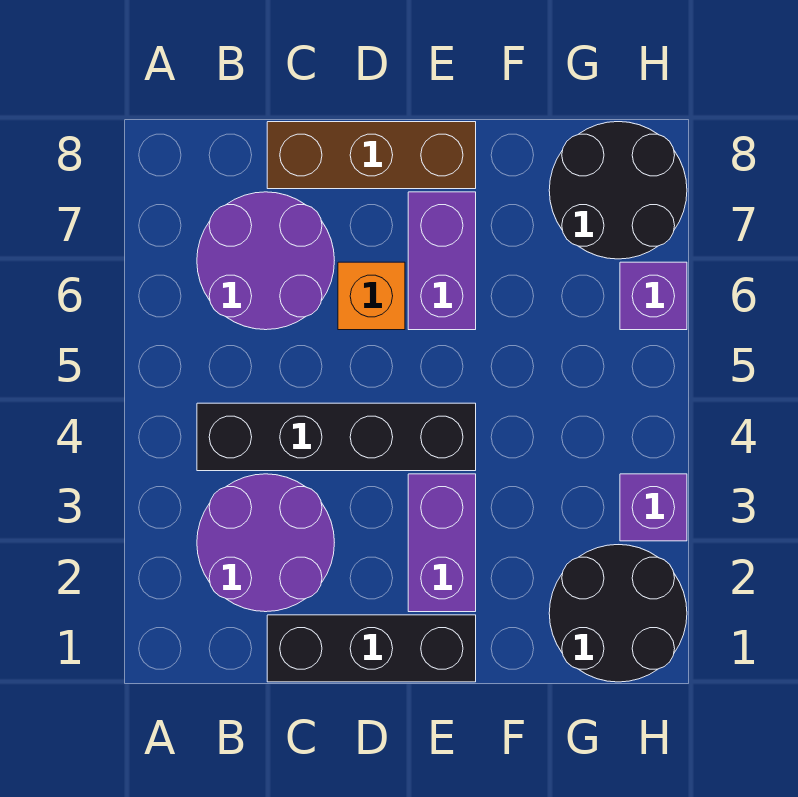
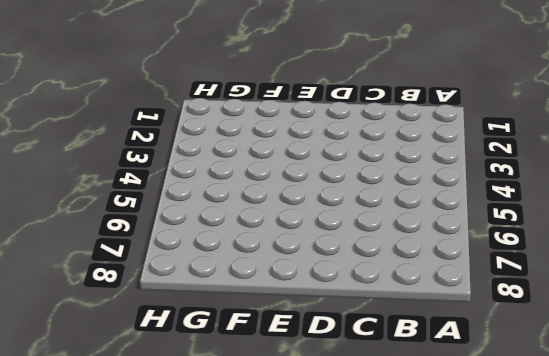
none -> purple 2x2 round brick [197,474,334,612]
none -> black 1x4 brick [197,403,476,471]
none -> purple 2x2 round brick [197,192,334,330]

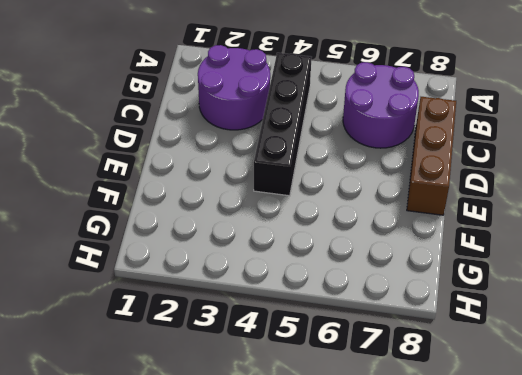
none -> black 1x3 brick [267,615,476,682]
none -> orange 1x1 brick [338,262,405,330]
none -> purple 1x2 brick [408,474,476,612]

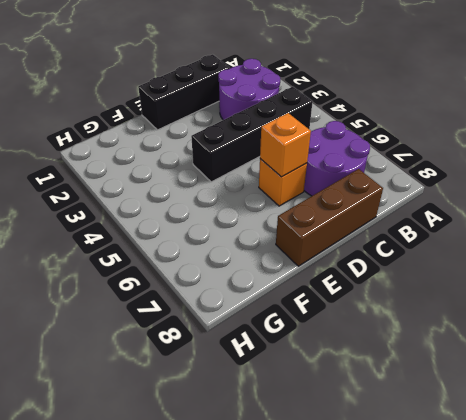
orange 1x1 brick [260,113,311,177] -> none
none -> purple 1x2 brick [408,474,476,612]
none -> purple 1x2 brick [408,192,476,330]
none -> black 2x2 round brick [549,545,687,682]

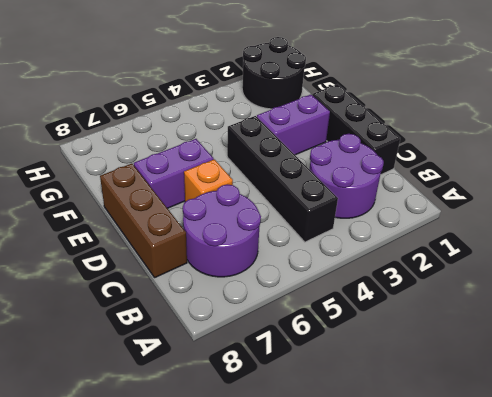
none -> black 2x2 round brick [549,122,687,259]
none -> purple 1x1 brick [620,474,687,541]
none -> purple 1x1 brick [620,262,687,330]

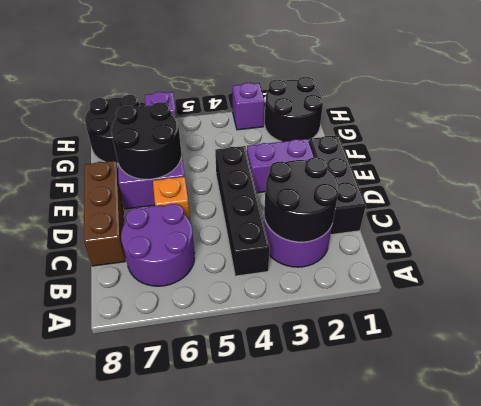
black 2x2 round brick [264,157,339,242] -> none
black 2x2 round brick [111,102,181,179] -> none

